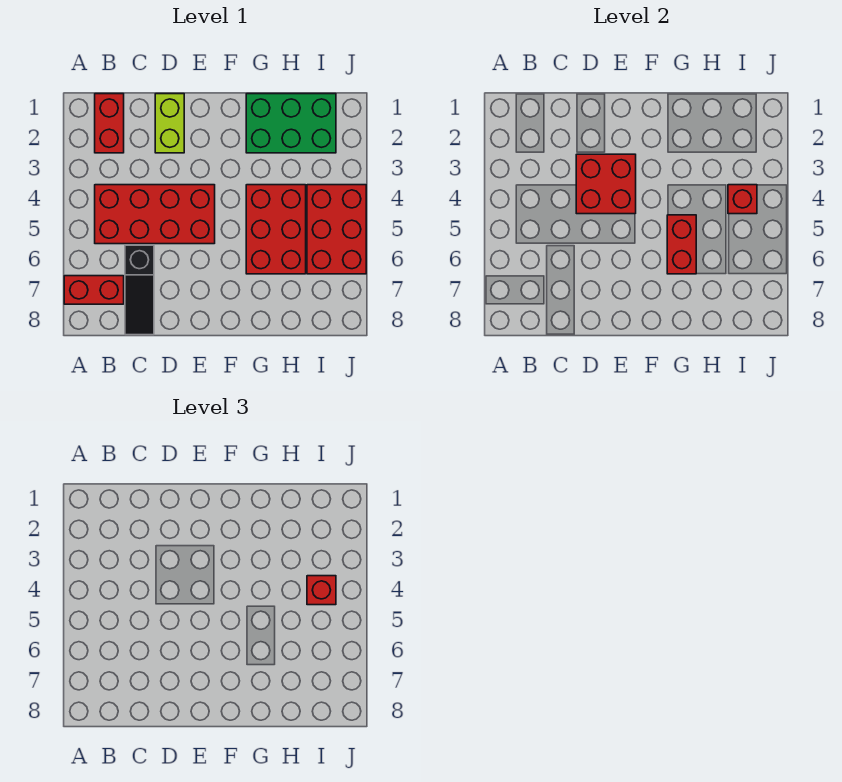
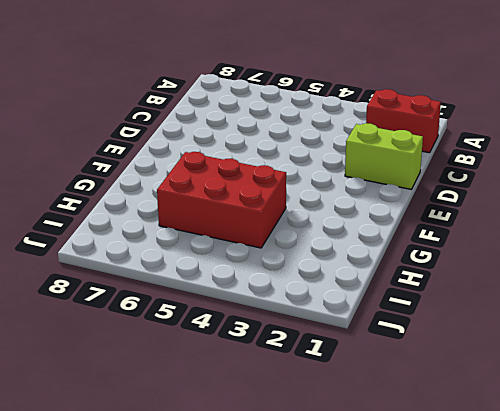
none -> red 1x2 brick [64,276,124,304]
none -> red 2x4 brick [95,185,215,244]
none -> black 1x3 slope [125,245,154,335]

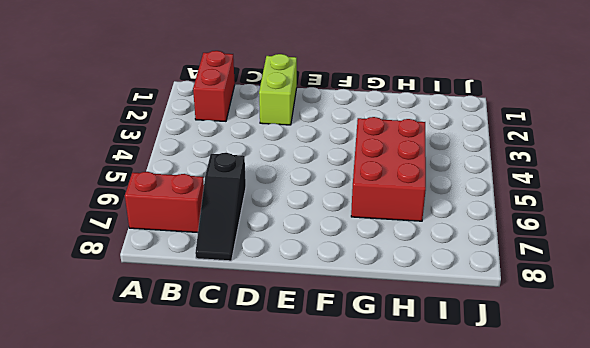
none -> red 2x4 brick [95,185,215,244]
none -> green 2x3 brick [246,94,336,153]
none -> red 2x3 brick [307,185,366,274]

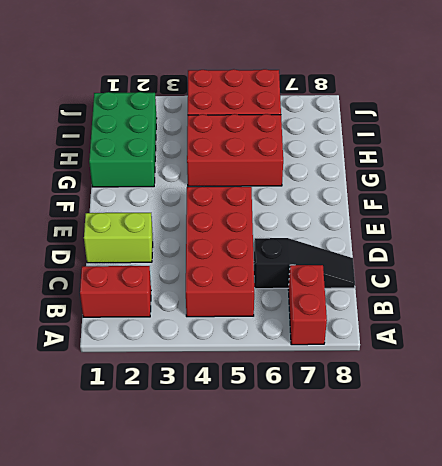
none -> red 2x2 brick [576,154,636,214]
none -> red 1x2 brick [667,215,696,274]
none -> red 1x1 brick [728,185,757,214]

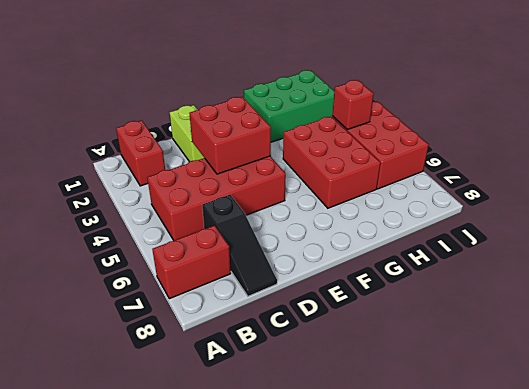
none -> red 1x2 brick [667,215,696,274]
none -> red 1x1 brick [307,576,336,605]

